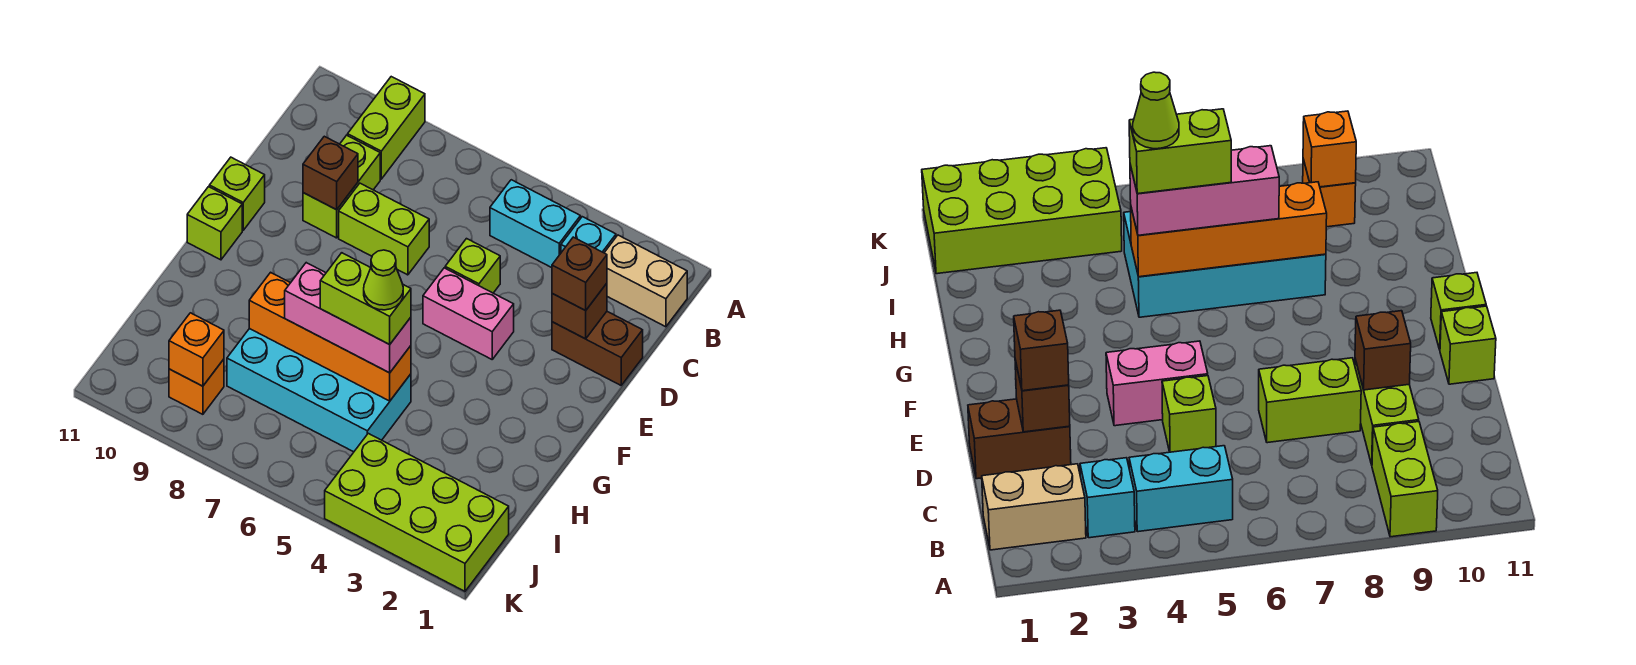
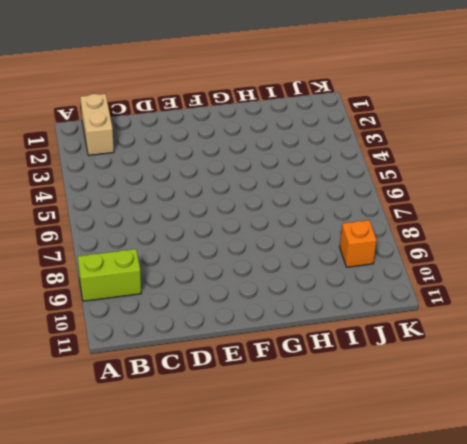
none -> cyan 1x1 brick [561,217,616,253]
none -> cyan 1x2 brick [490,180,581,268]
none -> lime 1x2 brick [303,135,380,238]

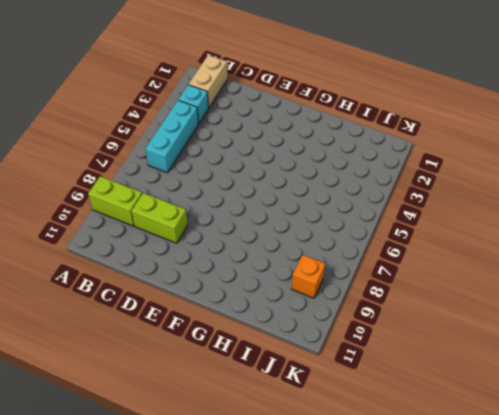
cyan 1x3 brick [146,100,199,173] -> cyan 1x2 brick [490,180,581,268]
none -> brown 1x2 brick [552,312,643,385]
none -> lime 1x1 brick [445,239,500,293]
none -> lime 1x2 brick [339,183,429,275]

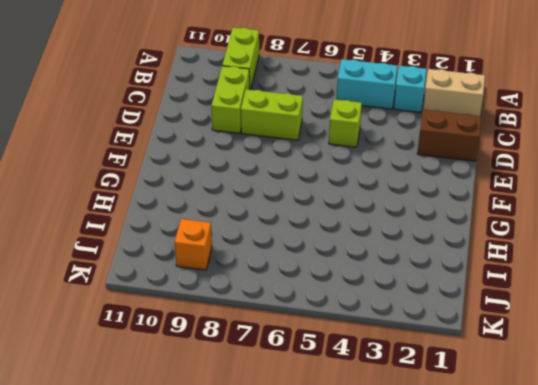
none -> pink 1x2 brick [423,268,514,359]
none -> lime 1x1 brick [209,157,265,230]
none -> lime 1x1 brick [187,187,242,260]

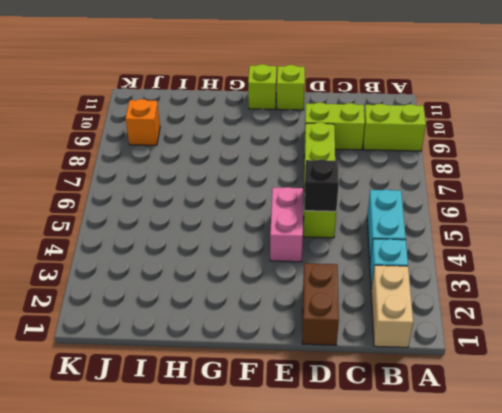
black 1x1 brick [305,159,339,211] -> none
none -> cyan 2x4 brick [227,328,411,452]
none -> lime 2x4 brick [325,433,509,591]
none -> brown 1x1 brick [552,283,607,339]

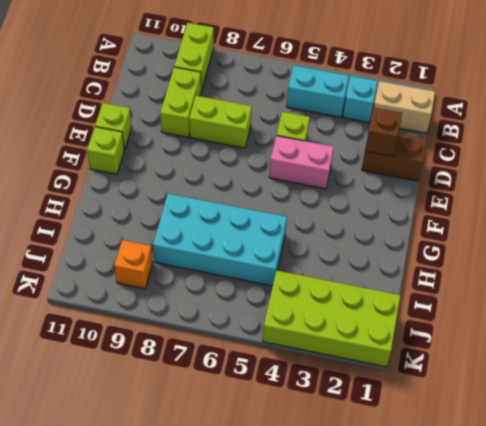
none -> brown 1x1 brick [303,136,358,210]
none -> orange 1x4 brick [249,272,411,401]
none -> orange 1x1 brick [169,313,224,386]

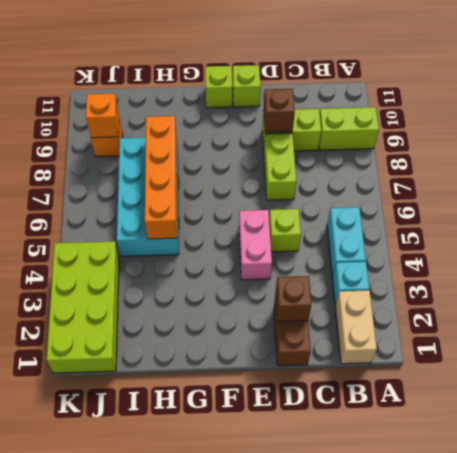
none -> brown 1x1 brick [552,237,607,311]
none -> pink 1x3 brick [285,263,411,373]
none -> lime 1x2 brick [320,253,411,344]

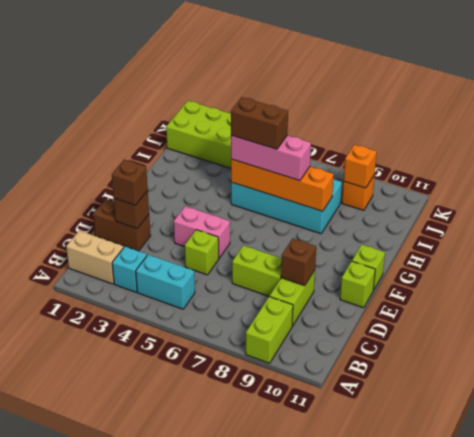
brown 1x2 brick [231,97,288,149] -> lime 1x2 brick [320,253,411,344]
none -> lime 1x1 cone [364,250,403,310]

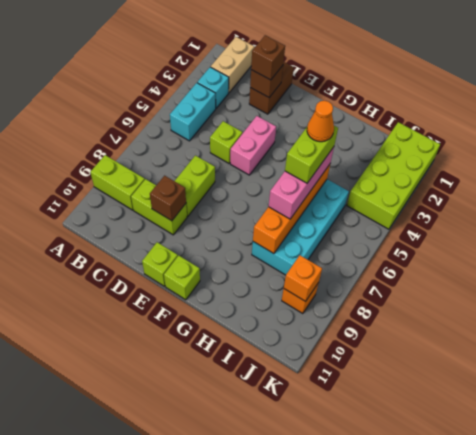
orange 1x1 cone [307,101,334,142] -> lime 1x1 cone [364,250,403,310]

